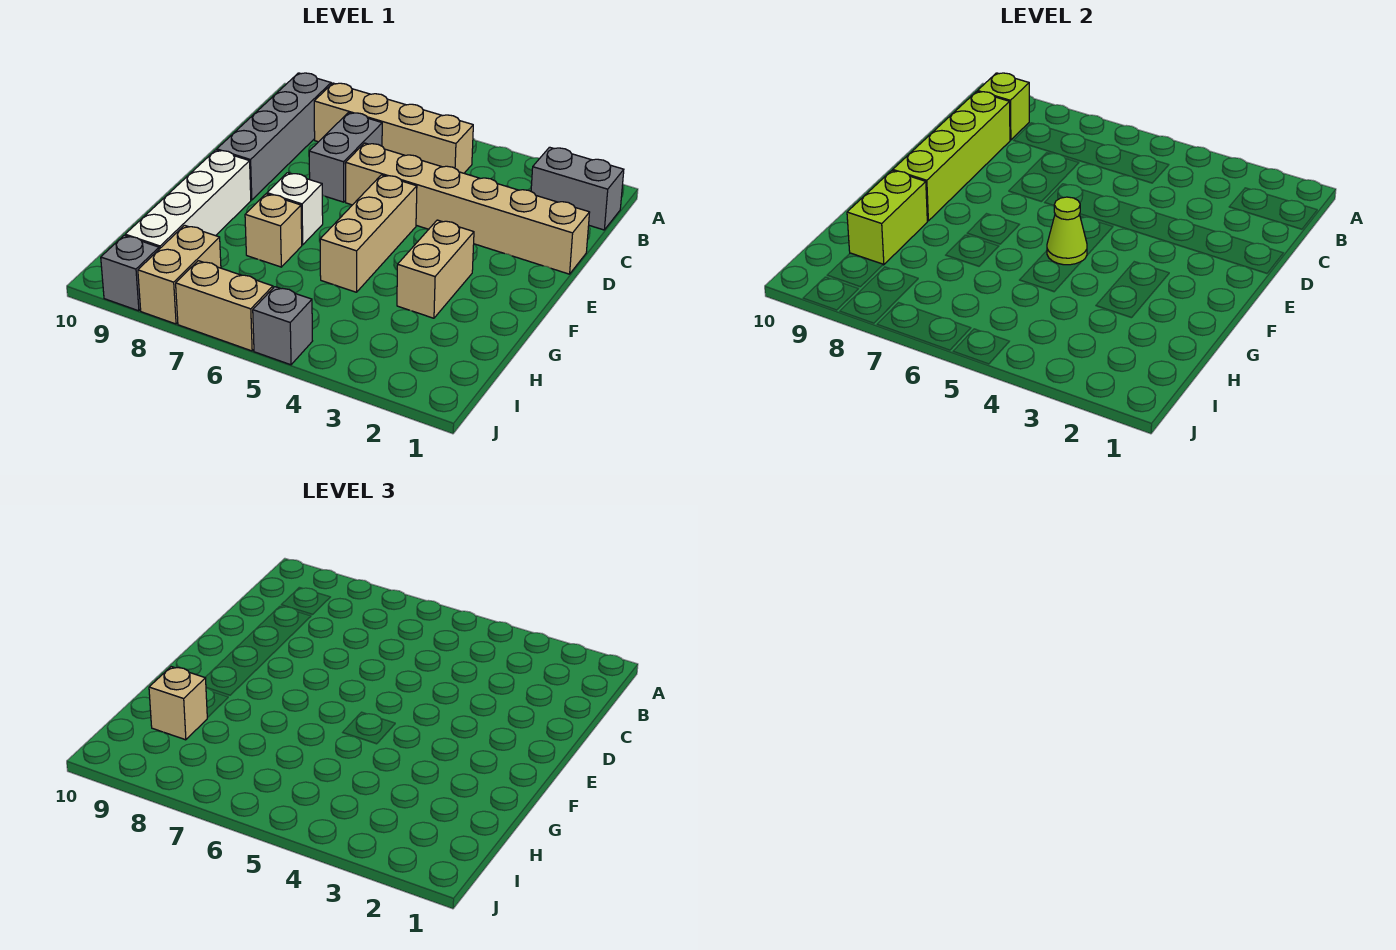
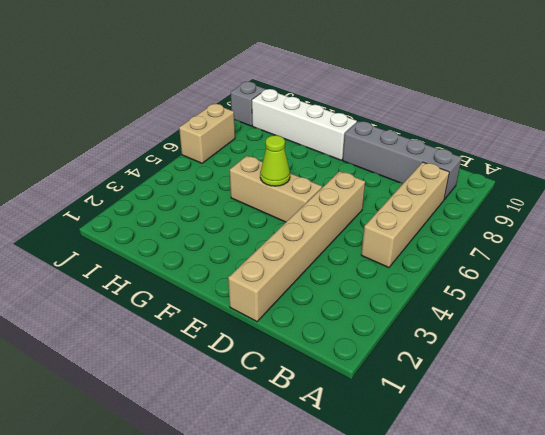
none -> grey 1x2 brick [531,147,624,230]
none -> grey 1x2 brick [309,113,382,202]
none -> tan 1x2 brick [397,220,474,318]

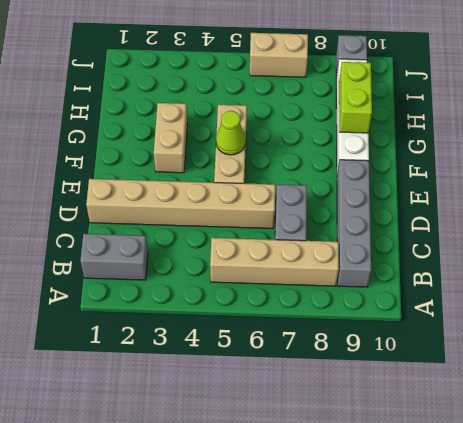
none -> white 1x1 brick [267,173,323,245]
none -> tan 1x1 brick [245,194,302,267]
none -> tan 1x2 brick [138,225,221,324]

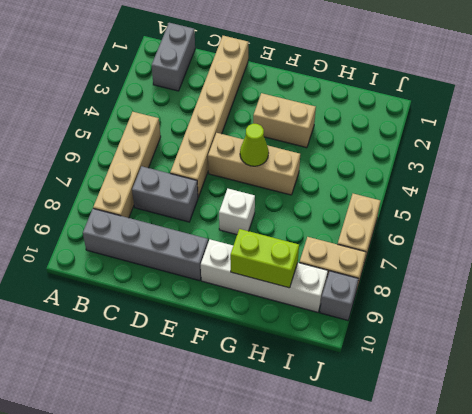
none -> tan 1x1 brick [245,194,302,267]
none -> grey 1x1 brick [253,287,312,365]
none -> lime 1x1 brick [978,73,1029,140]

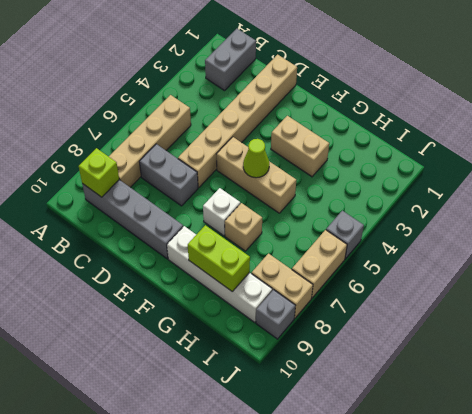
none -> lime 1x4 brick [893,91,1010,221]
none -> tan 1x1 brick [149,667,207,740]

